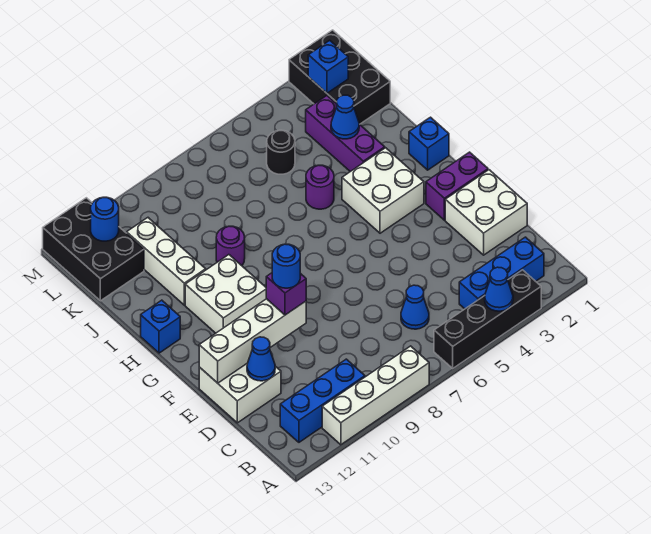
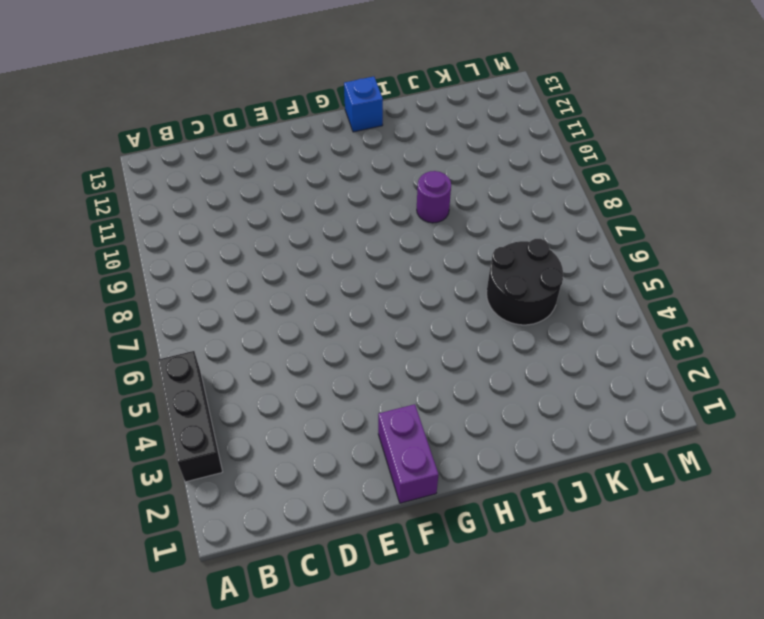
black 1x3 brick [158,351,222,482] -> black 1x4 brick [434,270,541,368]
black 2x2 round brick [487,239,563,325] -> black 1x1 round brick [267,130,295,174]
none -> white 1x4 brick [322,346,429,445]
none -> blue 1x3 brick [459,237,544,309]
none -> blue 1x3 brick [280,359,365,442]

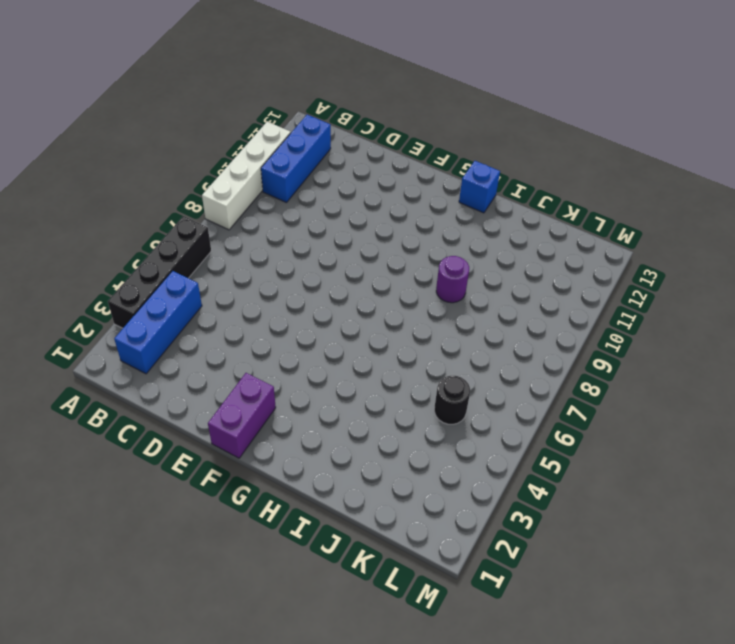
none -> blue 1x1 cone [401,285,429,329]
none -> white 2x2 brick [445,170,527,255]
none -> white 2x2 brick [199,364,281,423]

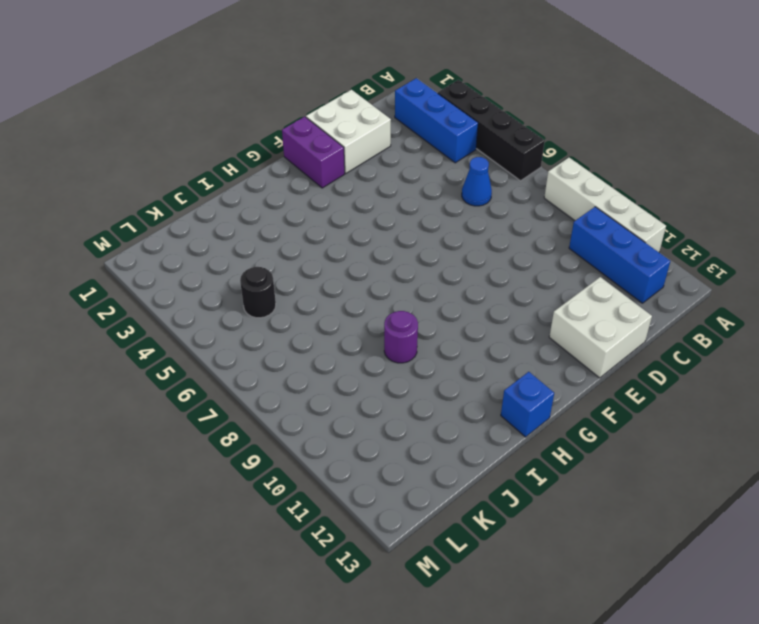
none -> white 2x2 brick [342,148,424,233]
none -> white 2x2 brick [185,255,266,333]
none -> blue 1x1 brick [409,117,449,170]

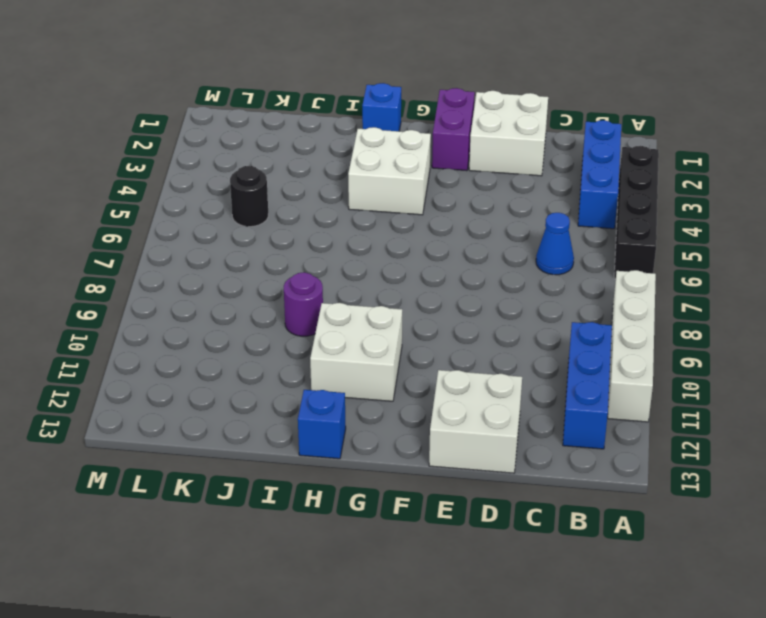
none -> purple 1x3 brick [306,96,385,172]
none -> purple 1x1 round brick [306,165,334,209]
none -> white 1x3 brick [127,218,206,305]

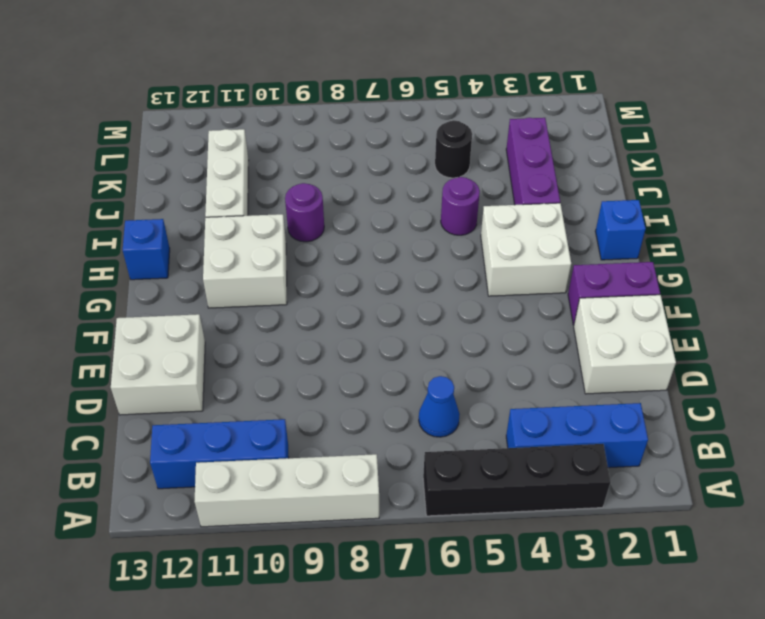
none -> black 2x3 brick [289,30,390,124]
none -> black 2x3 brick [43,198,144,301]
none -> blue 1x1 cone [485,267,513,311]

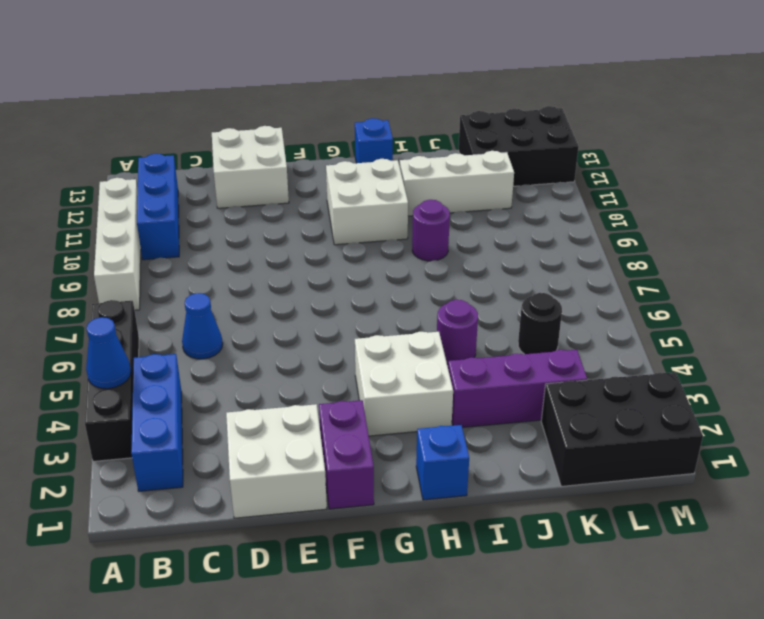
none -> blue 1x1 cone [247,337,275,381]
none -> white 1x4 brick [199,299,306,383]
none -> blue 1x1 cone [331,95,359,139]

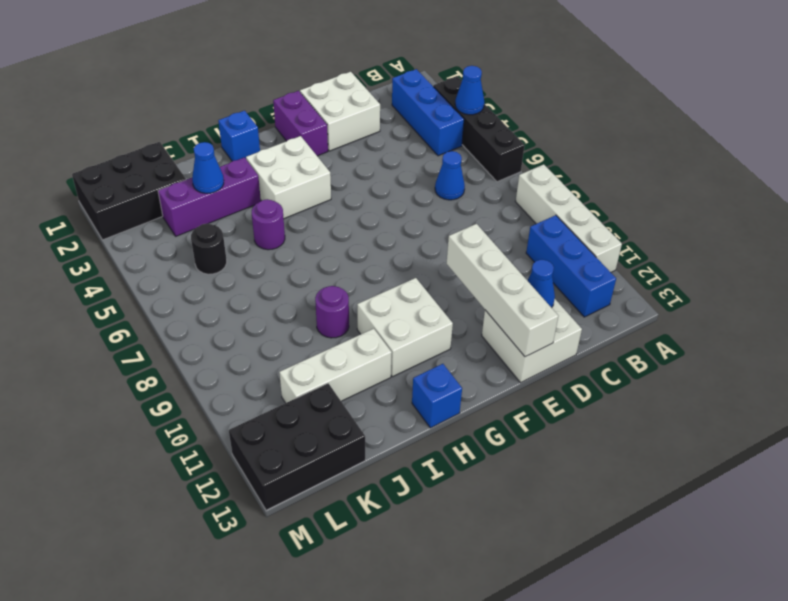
none -> blue 1x1 brick [308,40,348,93]
none -> blue 1x1 round brick [91,197,119,241]
none -> purple 1x1 brick [266,273,306,315]

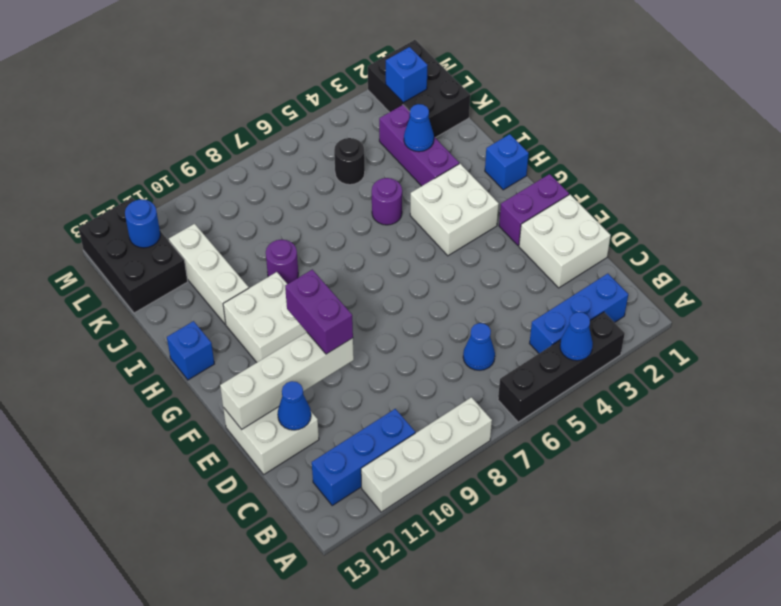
purple 1x2 brick [285,270,353,354] -> purple 1x1 brick [266,273,306,315]
none -> blue 1x1 round brick [272,244,300,288]

